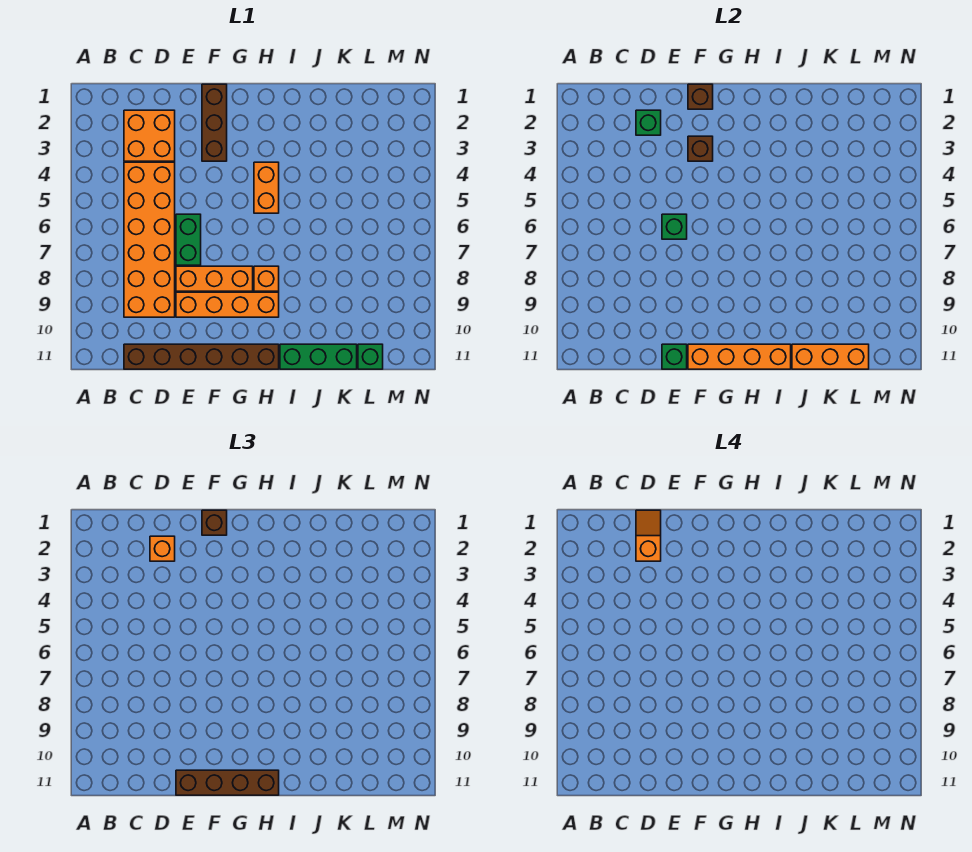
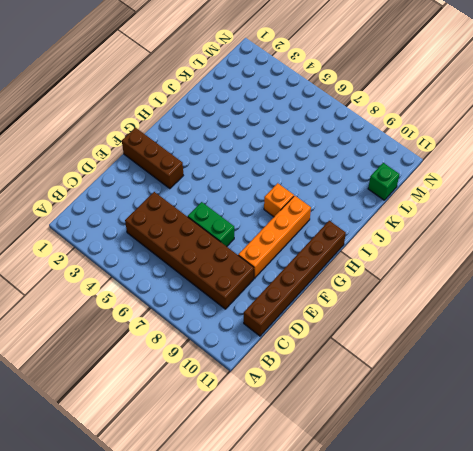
brown 2x6 brick [125,192,254,309] -> orange 2x6 brick [124,162,175,317]
none -> orange 2x2 brick [124,110,175,161]
none -> orange 1x3 brick [176,266,253,291]
none -> orange 1x2 brick [254,162,279,213]

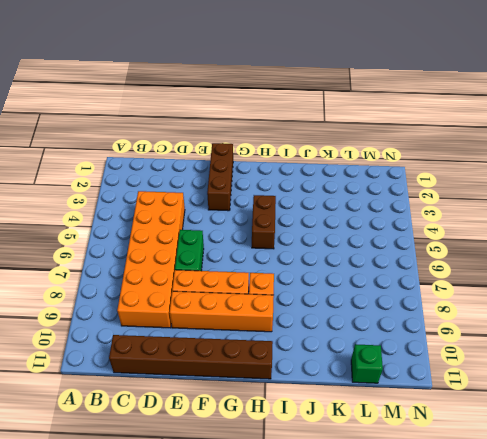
brown 1x2 brick [252,195,276,249] -> orange 1x2 brick [254,162,279,213]
none -> orange 2x2 brick [124,110,175,161]
none -> green 1x3 brick [280,344,357,369]
none -> green 1x1 brick [636,110,661,135]

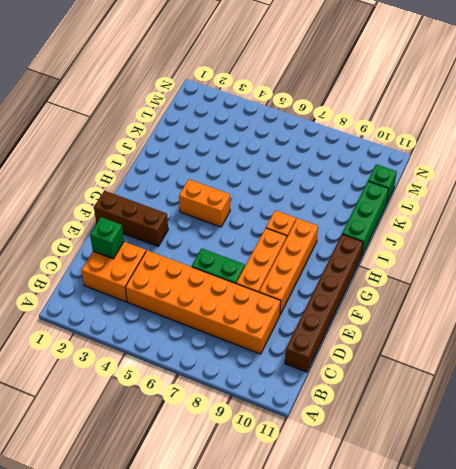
none -> green 1x1 brick [662,214,687,239]
none -> green 1x1 brick [662,344,687,369]
none -> brown 1x1 brick [688,84,713,109]

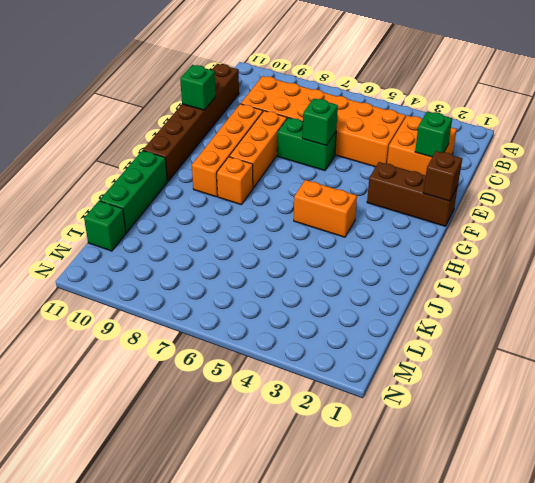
none -> brown 1x1 brick [688,136,713,161]
none -> orange 1x4 brick [688,344,791,369]
none -> orange 1x3 brick [792,344,869,369]

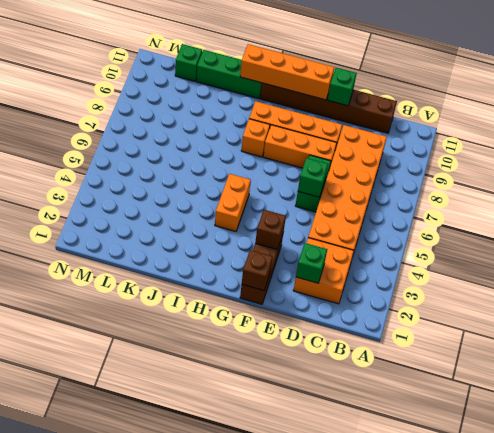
none -> orange 1x3 brick [792,344,869,369]
none -> orange 1x1 brick [150,536,175,561]
none -> brown 1x4 brick [176,770,279,795]

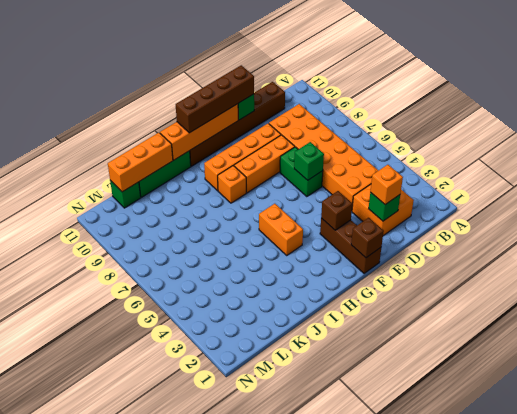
none -> brown 1x1 brick [202,510,227,535]
none -> orange 1x2 slope [636,510,661,561]

